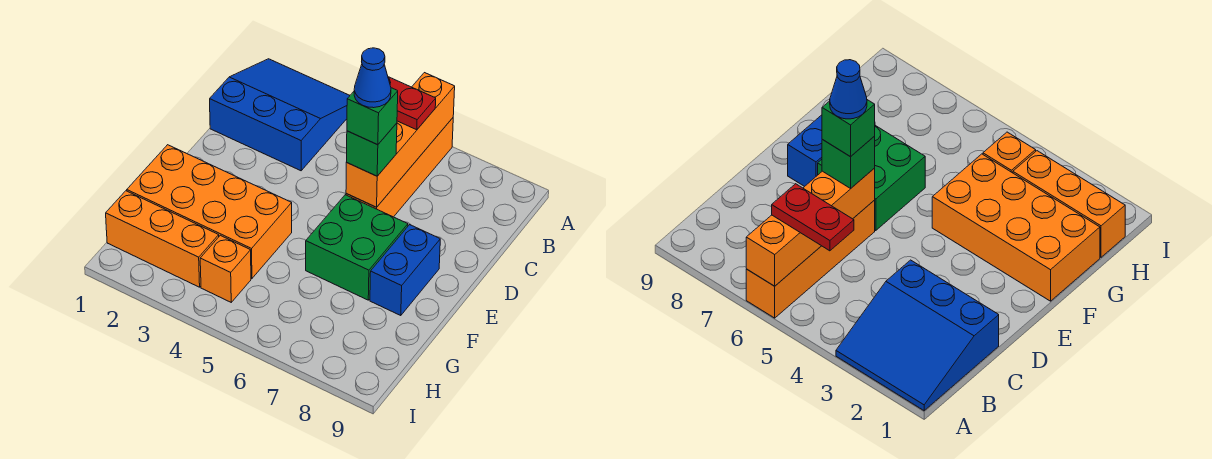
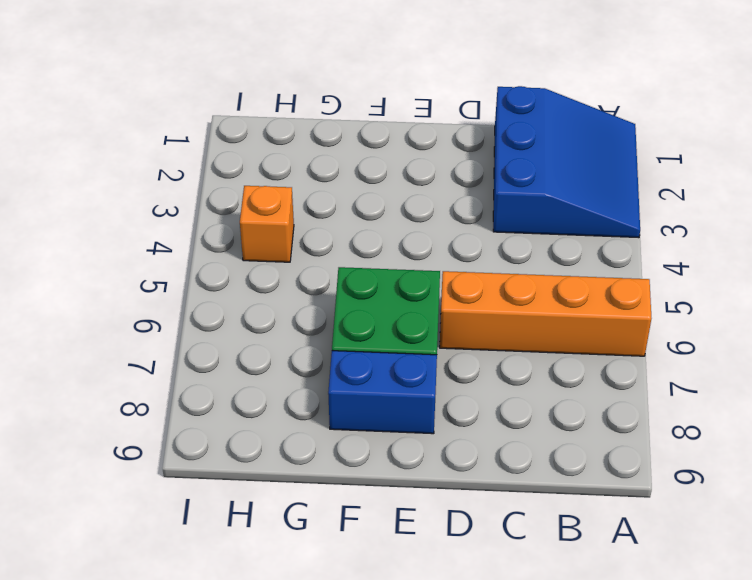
none -> orange 2x4 brick [127,145,292,278]
none -> orange 1x3 brick [106,191,219,287]
none -> orange 1x4 brick [346,73,455,207]

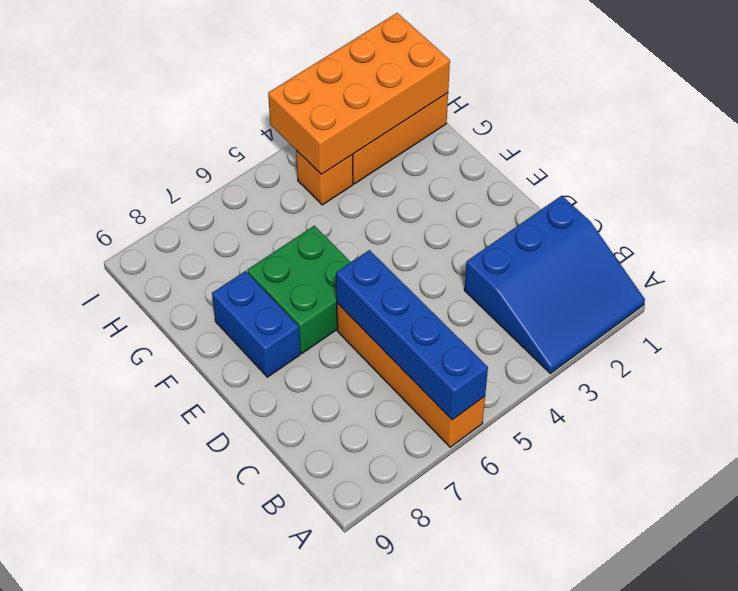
blue 1x4 brick [336,250,488,420] -> orange 1x4 brick [346,73,455,207]
orange 2x4 brick [268,13,450,174] -> orange 2x4 brick moved to [127,145,292,278]
none -> red 1x2 plate [388,77,436,130]
none -> green 1x1 brick [347,123,397,176]
none -> green 1x1 brick [347,88,398,145]

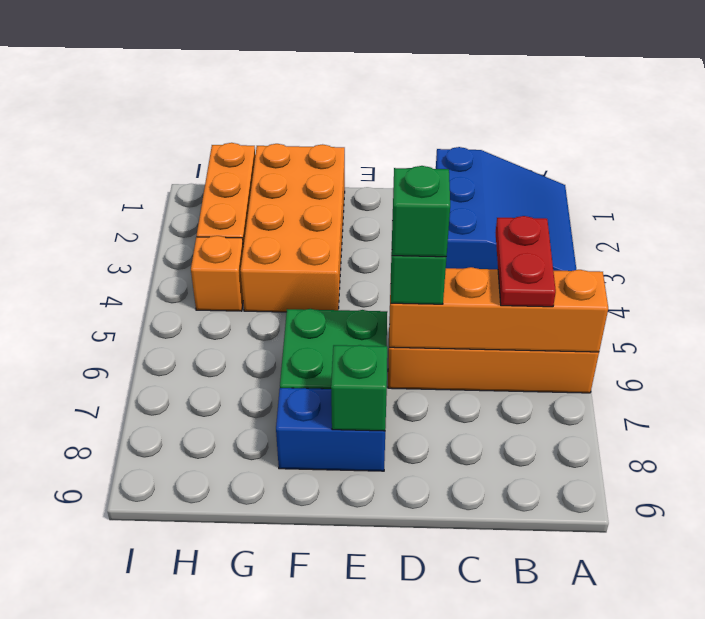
green 1x1 brick [331,345,387,431] -> none
none -> blue 1x1 cone [354,48,391,108]

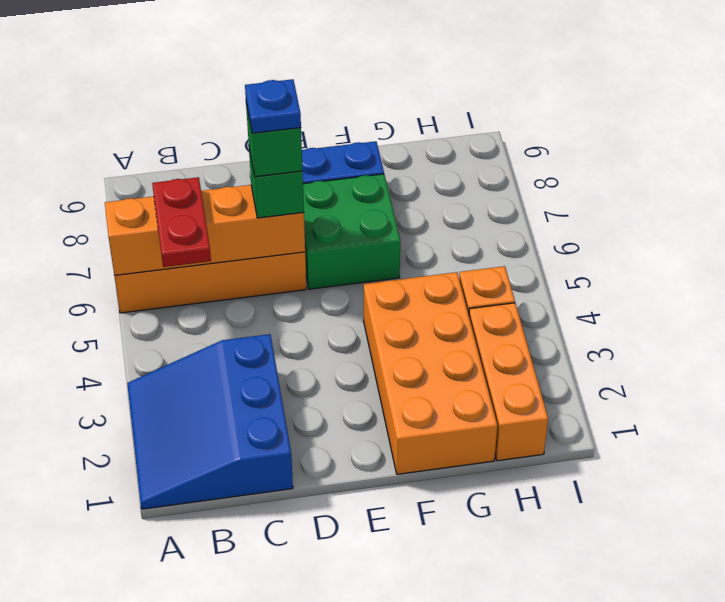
blue 1x1 plate [245,79,301,133] -> blue 1x1 cone [354,48,391,108]

